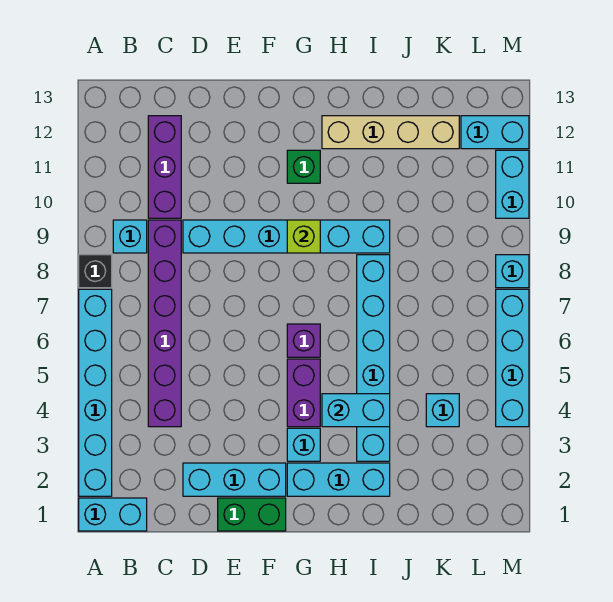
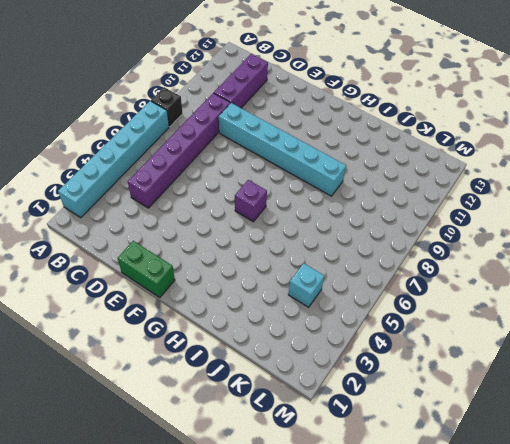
none -> cyan 1x2 brick [79,498,147,531]
none -> cyan 1x1 brick [113,220,147,253]
none -> cyan 1x3 brick [183,463,286,496]

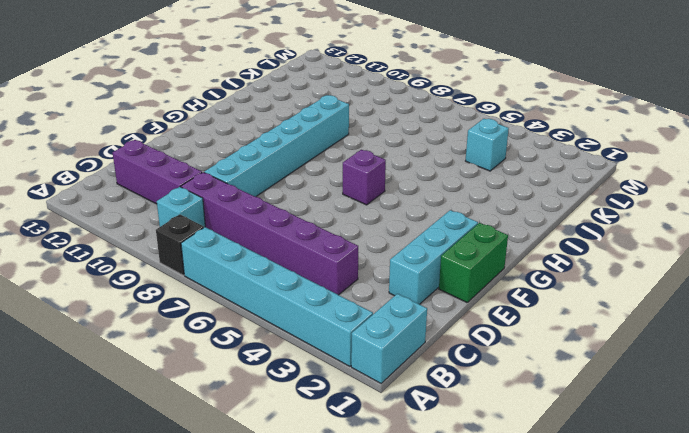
none -> cyan 1x3 brick [287,463,390,496]
none -> cyan 1x1 brick [287,428,320,461]
none -> purple 1x2 brick [287,359,320,427]

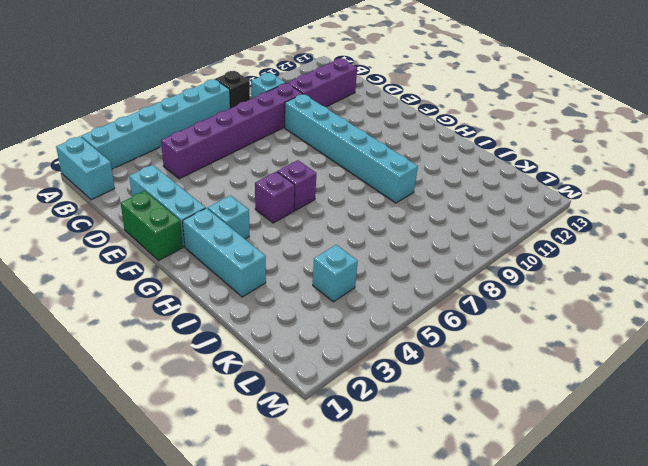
purple 1x1 brick [255,172,295,223] -> purple 1x2 brick [287,359,320,427]
none -> green 1x1 brick [287,150,320,183]
none -> tan 1x4 brick [322,116,459,149]
none -> cyan 1x6 brick [357,255,390,461]

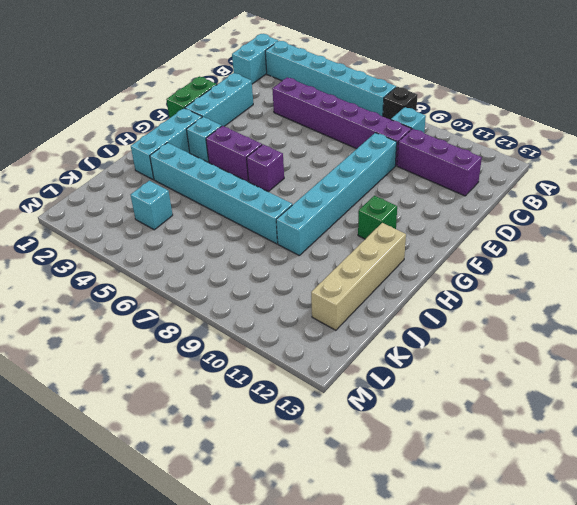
none -> cyan 1x2 brick [461,116,529,149]
none -> cyan 1x4 brick [496,289,529,427]
none -> cyan 1x1 brick [496,255,529,288]

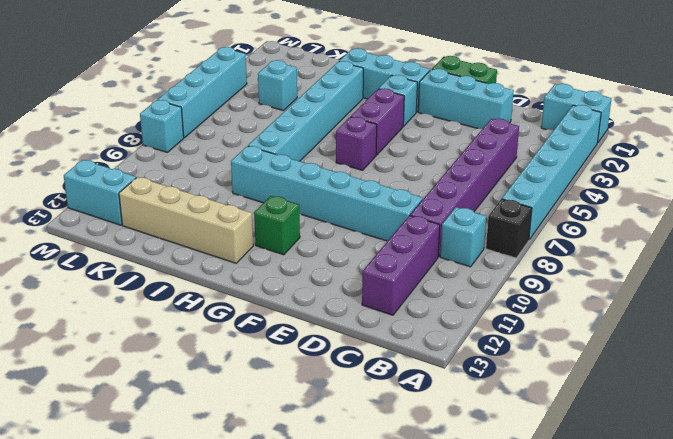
none -> cyan 1x2 brick [496,150,529,218]
none -> lime 1x1 brick [287,220,320,253]
none -> cyan 1x2 brick [322,394,390,427]

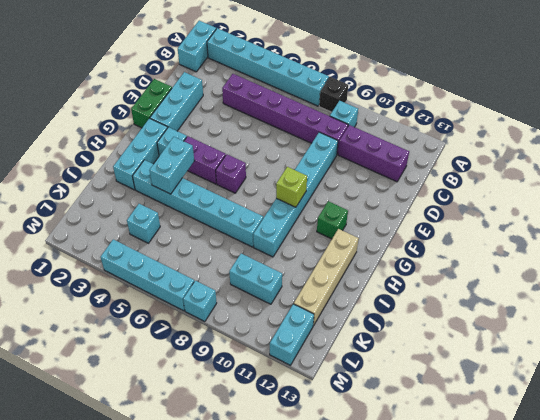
cyan 1x2 brick [229,254,282,304] -> cyan 1x2 brick moved to [496,150,529,218]

